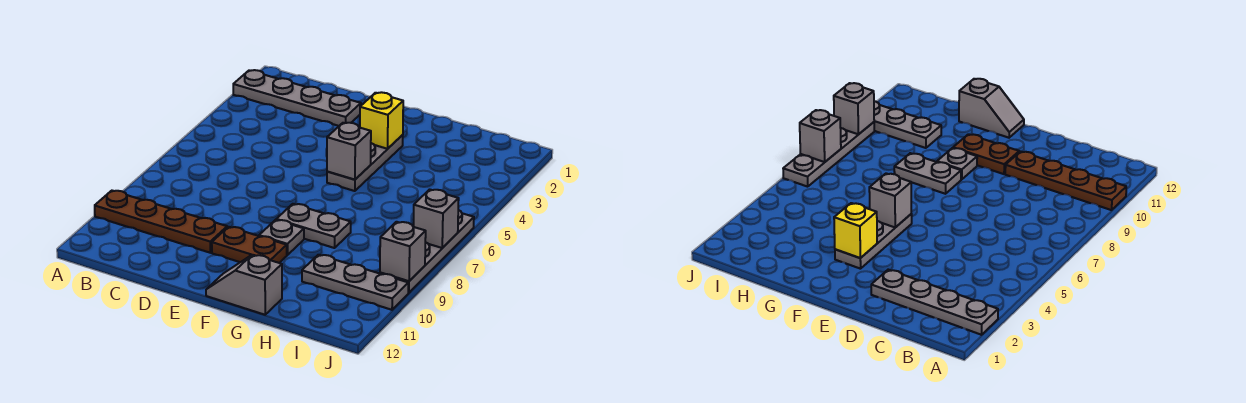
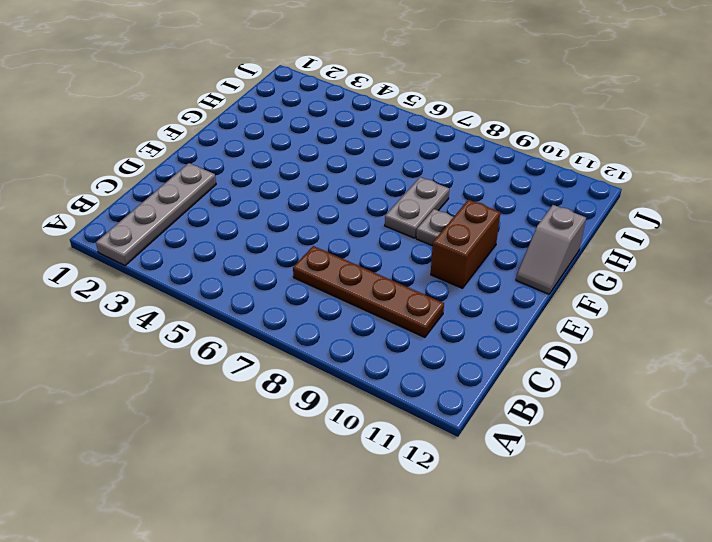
brown 1x4 plate [293,246,444,337] -> brown 1x4 plate turned to [95,191,227,253]
brown 1x2 brick [431,200,500,288] -> brown 1x2 plate [212,227,287,263]
none -> grey 1x3 plate [327,135,403,191]
none -> grey 1x3 plate [302,255,408,310]
none -> grey 1x4 plate [380,210,474,293]

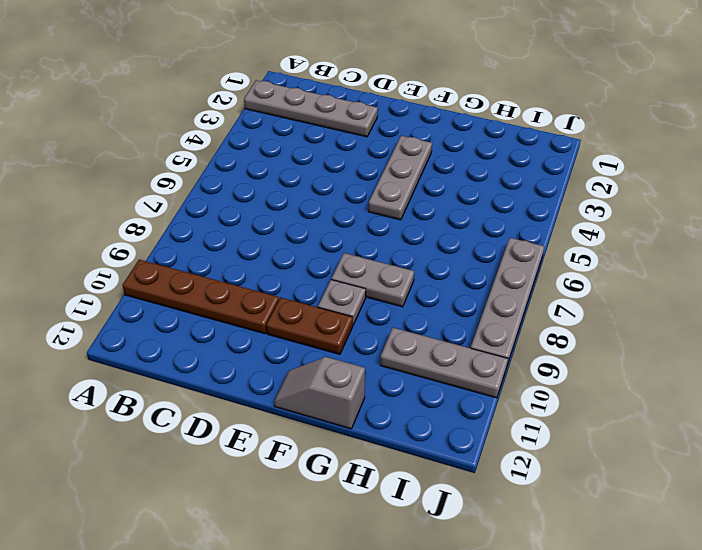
none -> yellow 1x1 brick [360,92,403,149]
none -> grey 1x1 brick [327,123,371,180]
none -> grey 1x1 brick [413,189,459,248]

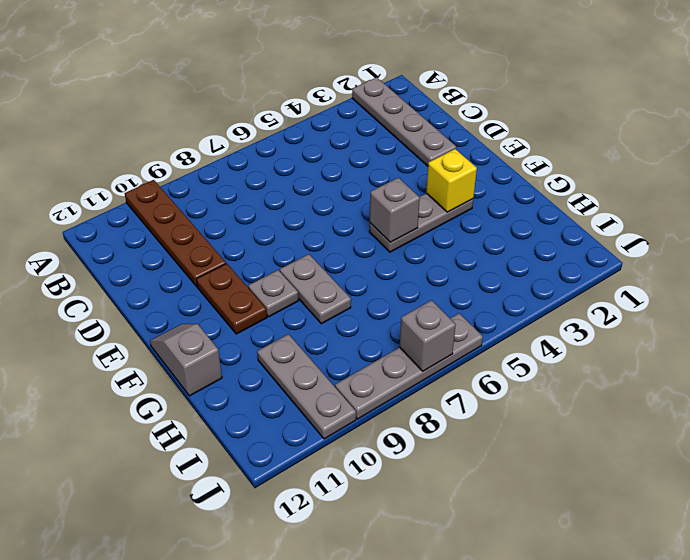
none -> grey 1x1 brick [380,222,426,281]

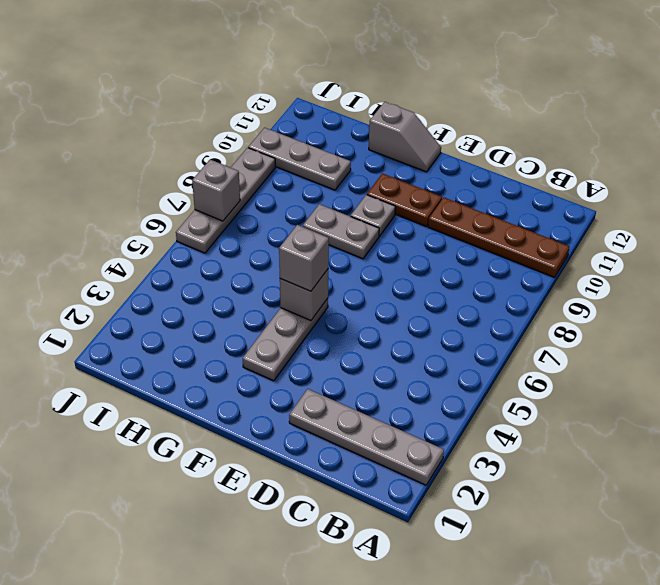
grey 1x1 brick [279,225,329,291] -> grey 1x1 brick moved to [380,222,426,281]
none -> yellow 1x1 brick [360,92,403,149]

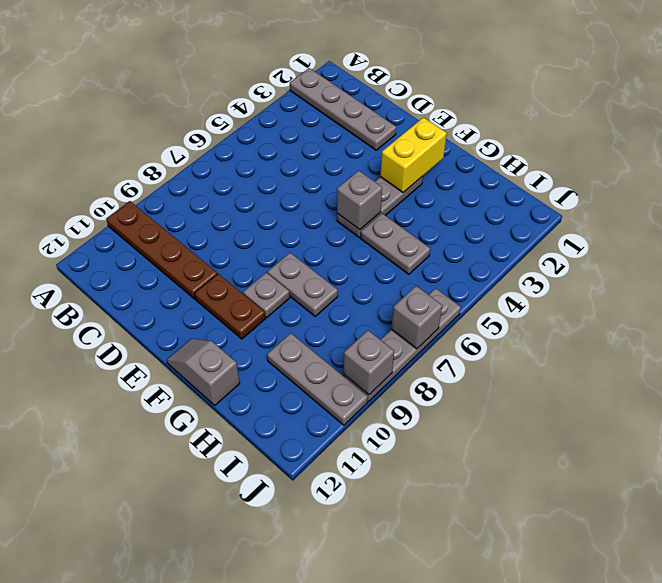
yellow 1x2 brick [380,117,447,192] -> yellow 1x1 brick [360,92,403,149]
grey 1x2 plate [361,213,430,274] -> none

